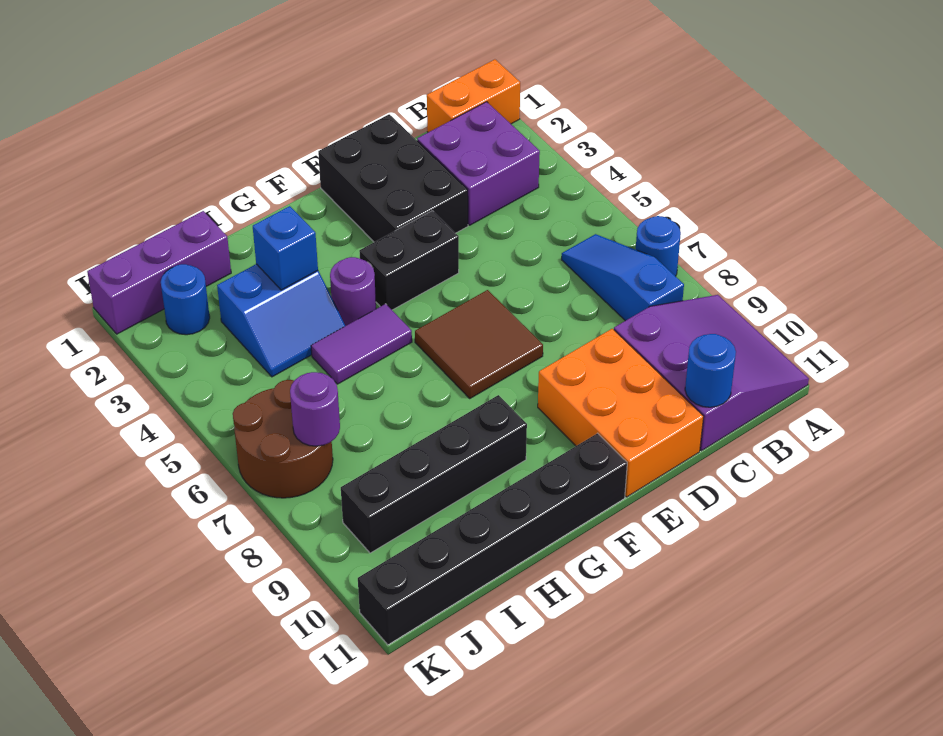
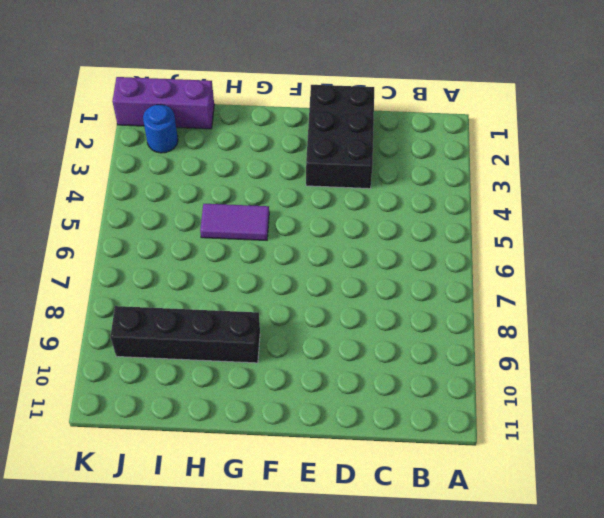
none -> orange 1x2 brick [427,59,520,132]
none -> blue 1x1 round brick [636,216,681,276]
none -> purple 3x3 slope [614,295,809,451]

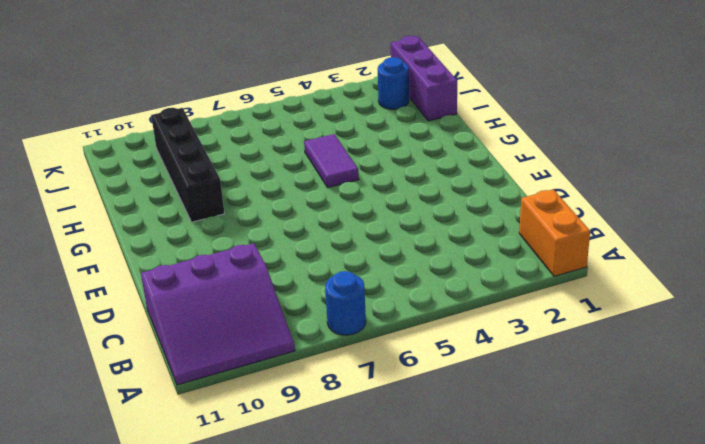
none -> purple 2x2 brick [417,102,540,225]
none -> blue 1x3 slope [562,234,684,321]
none -> black 2x3 brick [318,114,468,242]

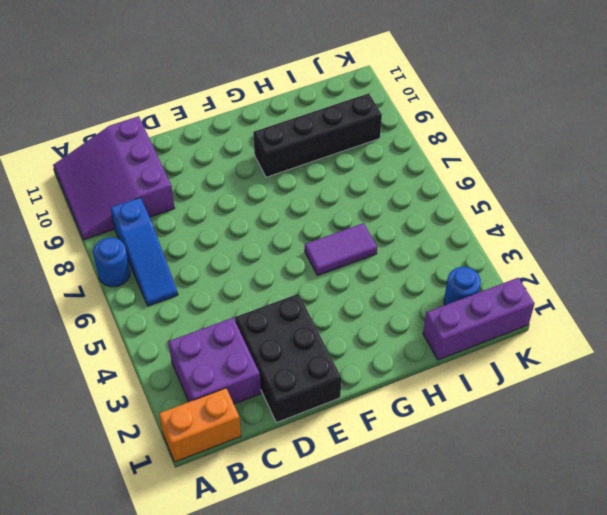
none -> orange 2x3 brick [538,329,704,497]
none -> black 1x2 brick [359,211,459,310]
none -> brown 2x2 tile [415,290,543,398]

